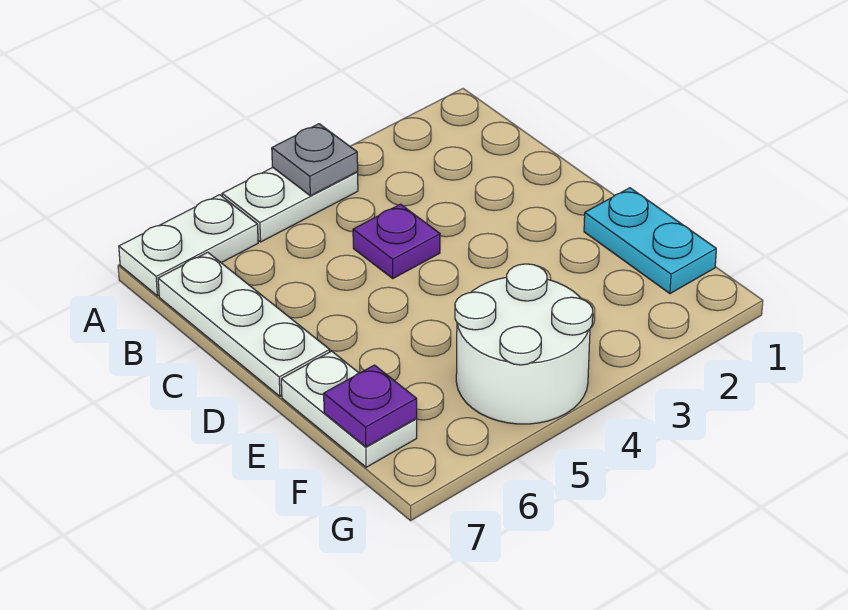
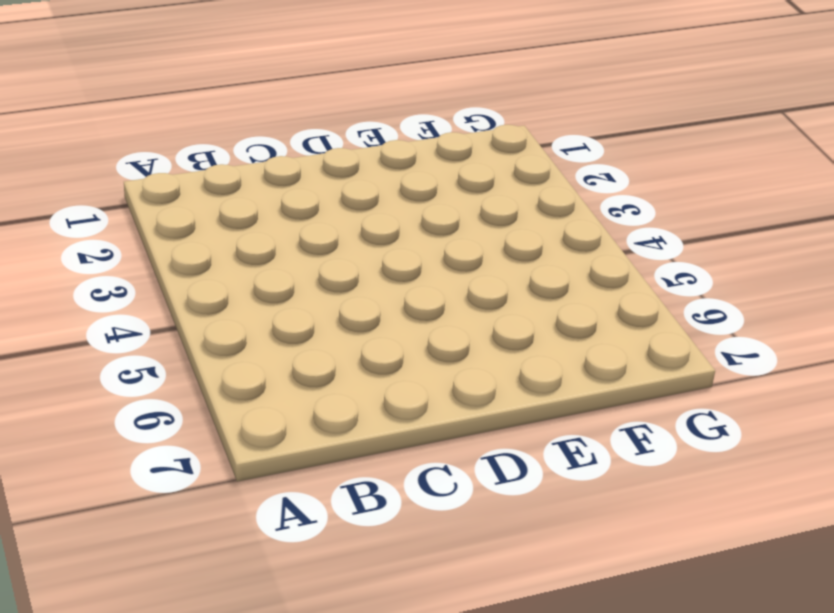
none -> white 1x2 plate [222,168,358,242]
none -> white 1x2 plate [119,195,258,296]

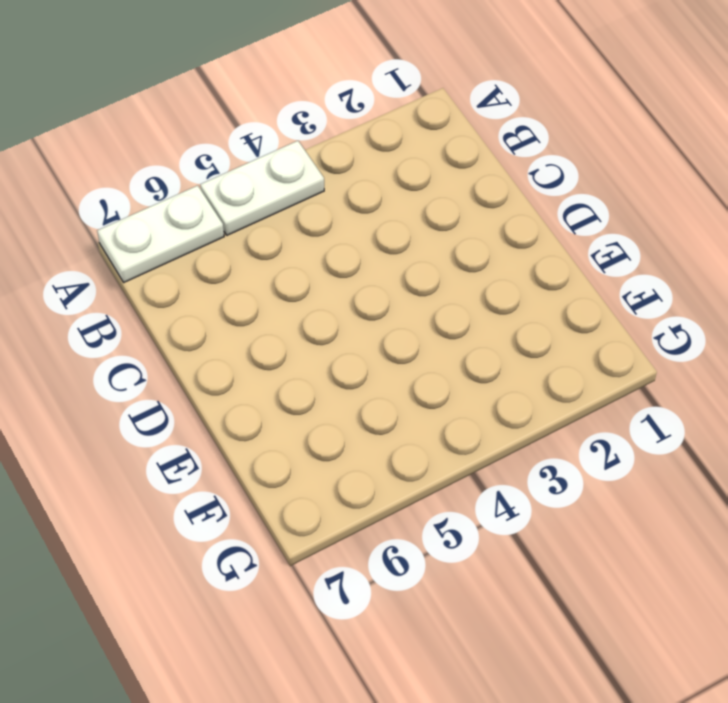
none -> white 1x3 plate [158,252,330,396]
none -> purple 1x1 plate [353,204,440,278]

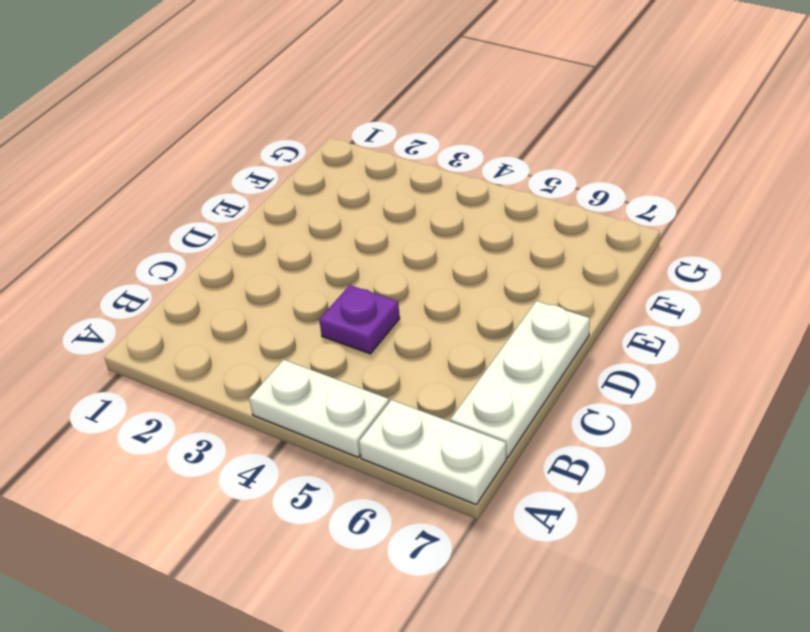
none -> cyan 1x2 plate [584,188,716,294]
none -> white 1x2 plate [281,351,417,467]

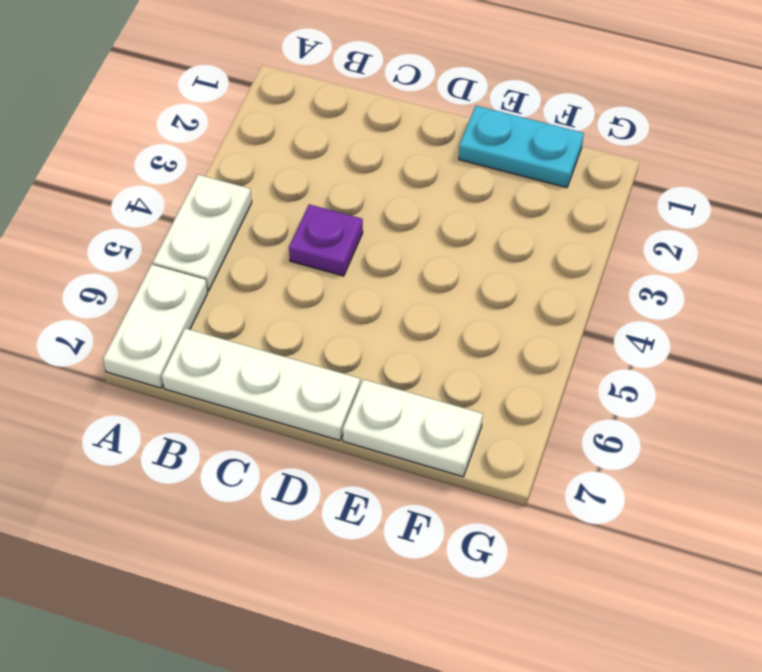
none -> white 2x2 round brick [455,264,593,424]
none -> grey 1x1 plate [272,124,358,196]

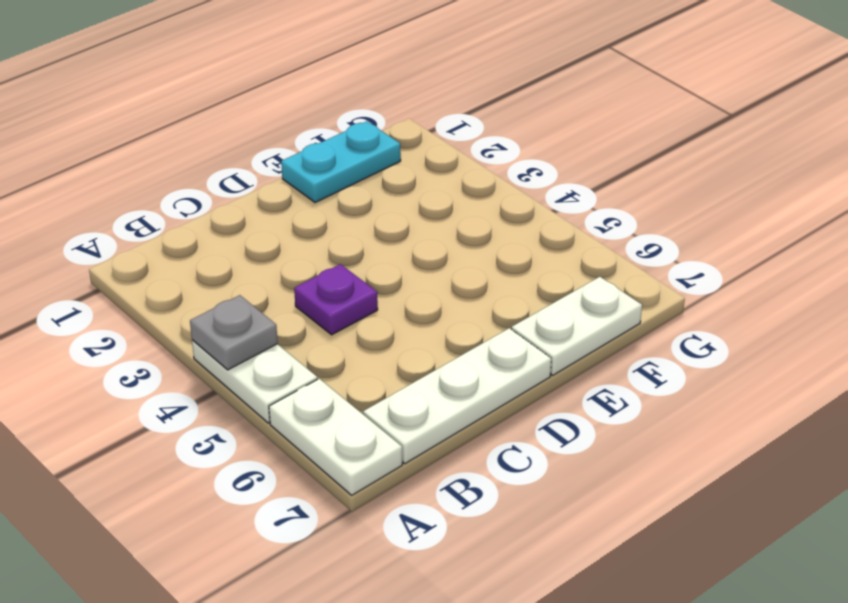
none -> white 2x2 round brick [455,264,593,424]
none -> purple 1x1 plate [324,365,417,447]

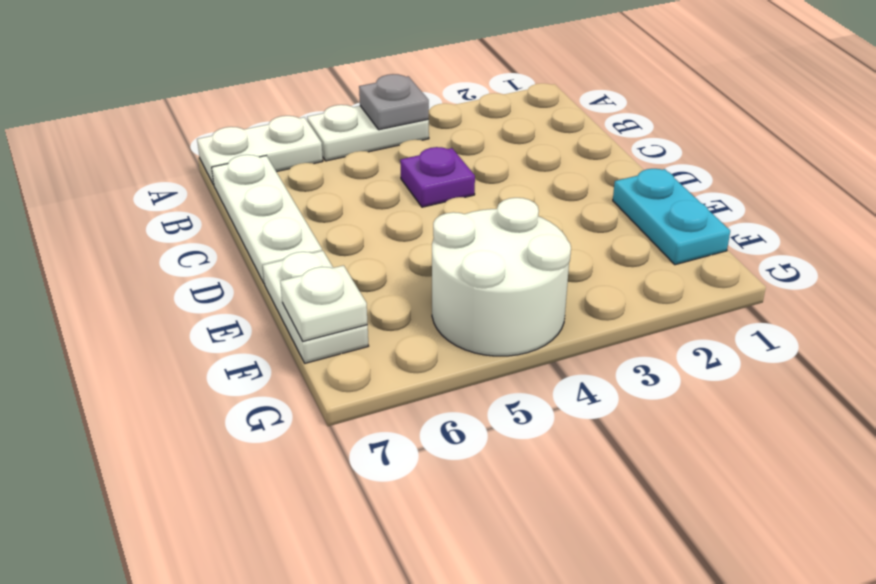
white 1x1 plate [280,265,368,341] -> purple 1x1 plate [324,365,417,447]

